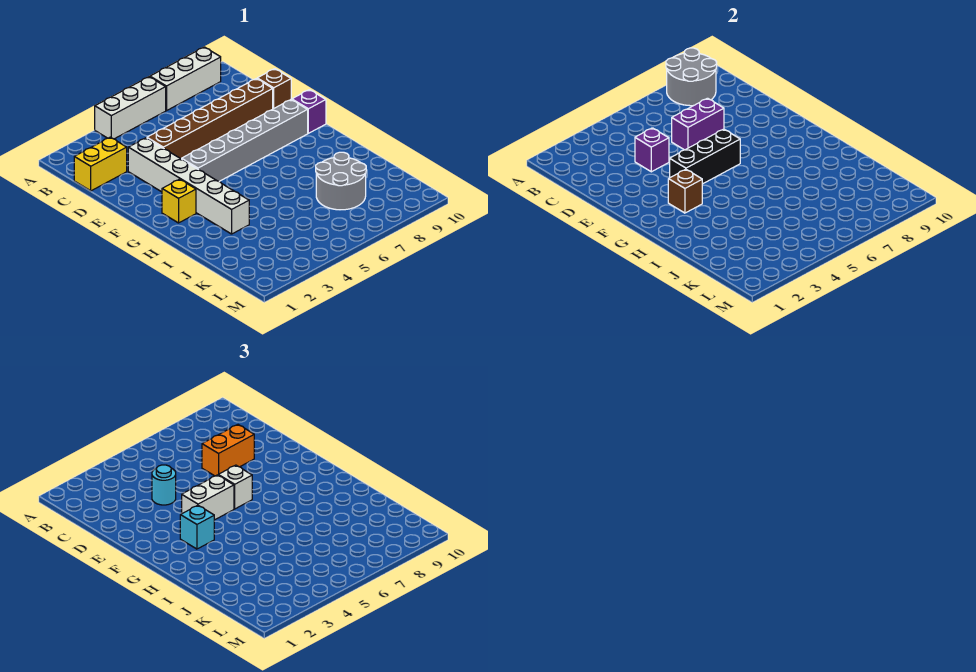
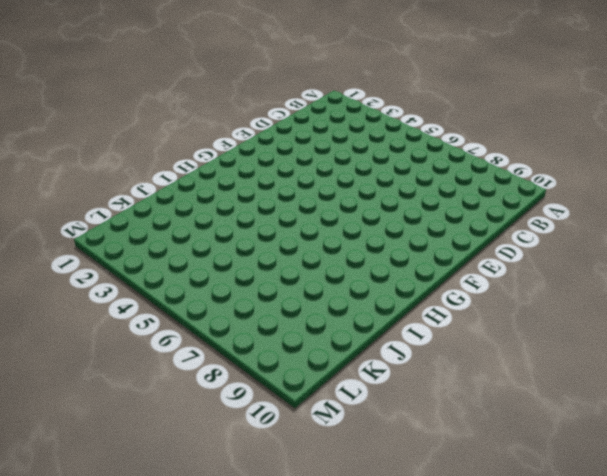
none -> white 1x3 brick [95,77,166,139]
none -> white 1x3 brick [150,47,221,111]
none -> yellow 1x2 brick [74,137,127,191]

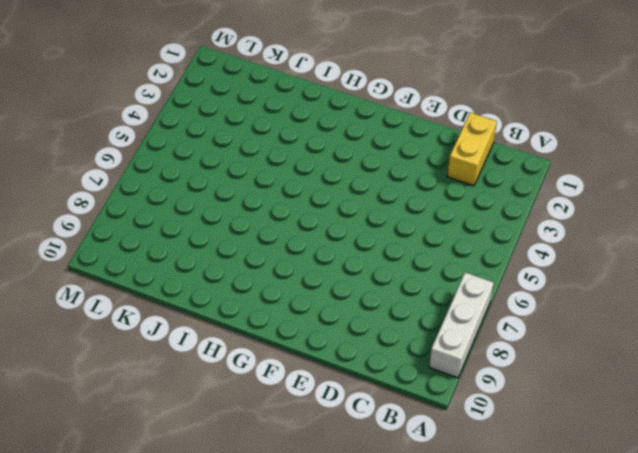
none -> white 1x3 brick [95,77,166,139]
none -> white 1x6 brick [128,138,249,234]
none -> brown 1x6 brick [147,79,273,159]

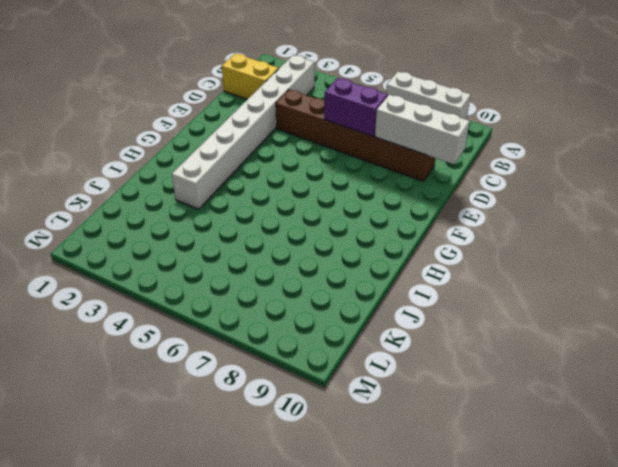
white 1x8 brick [172,55,314,209] -> white 1x6 brick [128,138,249,234]
white 1x3 brick [375,95,470,164] -> white 1x3 brick moved to [95,77,166,139]
none -> brown 1x1 brick [257,69,291,109]
none -> grey 1x6 brick [182,100,308,182]
none -> purple 1x1 brick [292,90,326,133]

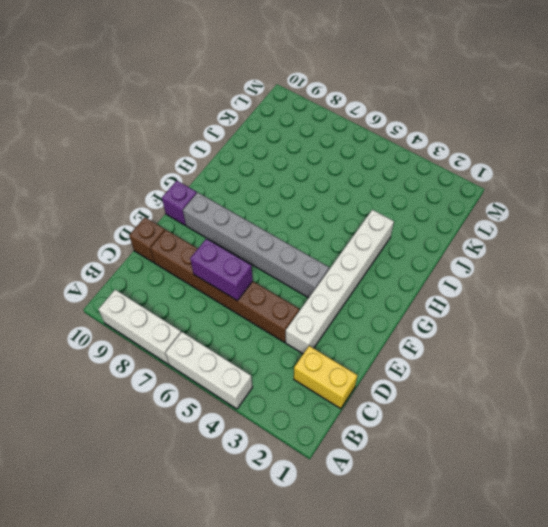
none -> yellow 1x1 brick [162,179,196,223]
none -> grey 2x2 round brick [316,152,366,210]
none -> grey 2x2 round brick [666,48,717,106]

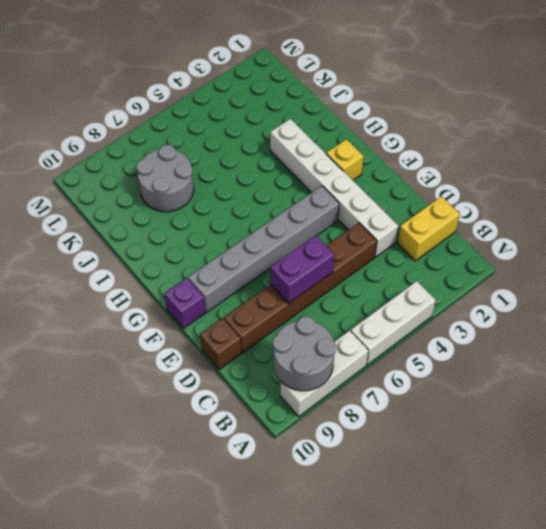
none -> purple 1x1 brick [635,128,669,172]
none -> black 1x3 brick [670,129,740,184]
none -> brown 1x1 brick [668,169,702,213]

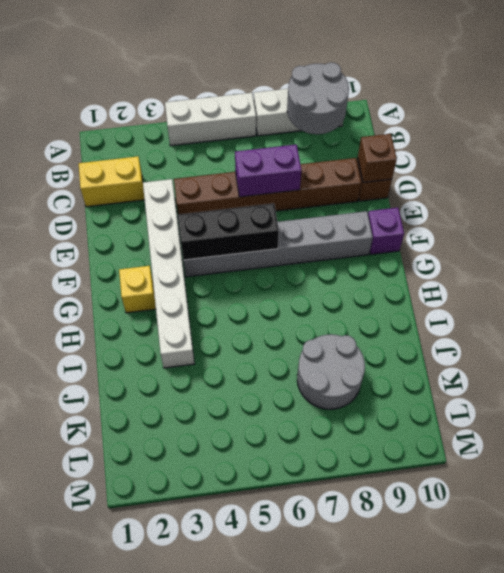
brown 1x1 brick [357,134,397,182] -> brown 1x1 brick moved to [668,169,702,213]
none -> purple 1x1 brick [635,128,669,172]
none -> cyan 1x1 round brick [152,465,176,505]
none -> orange 1x2 brick [202,425,254,476]

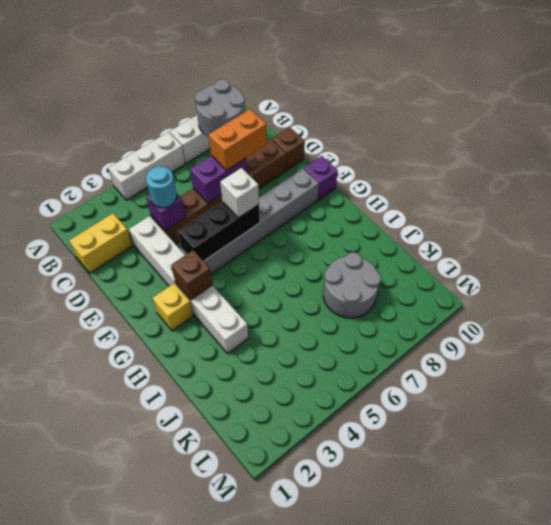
none -> white 1x2 brick [182,475,234,520]
none -> cyan 1x1 brick [180,505,214,549]

